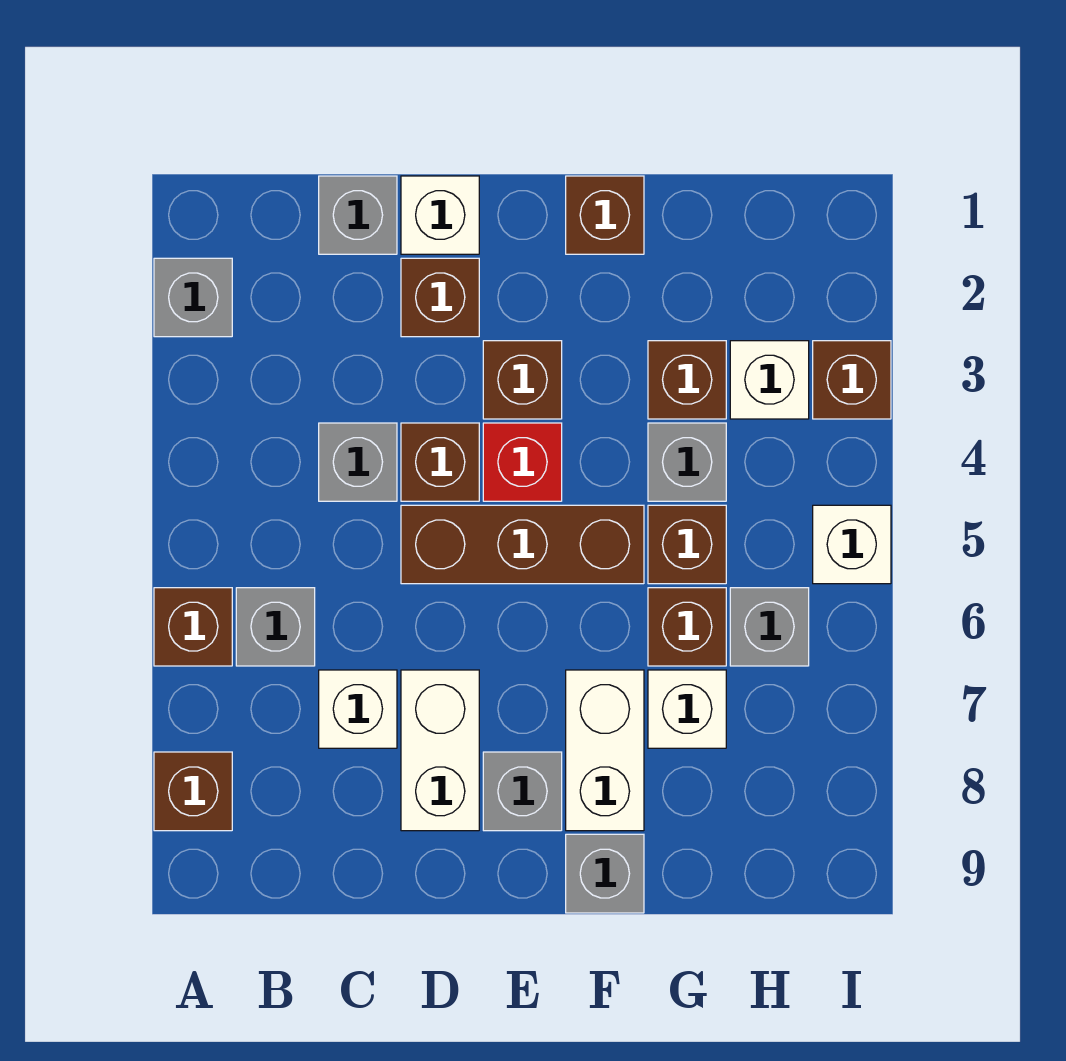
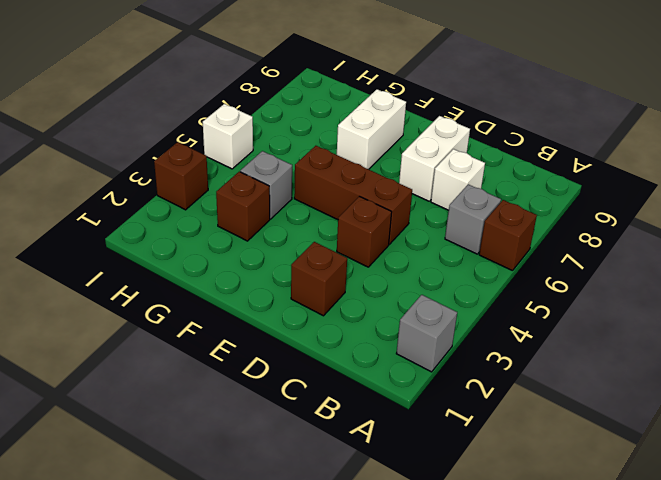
none -> brown 1x1 brick [154,752,232,831]
none -> grey 1x1 brick [319,176,397,254]
none -> grey 1x1 brick [319,423,397,501]

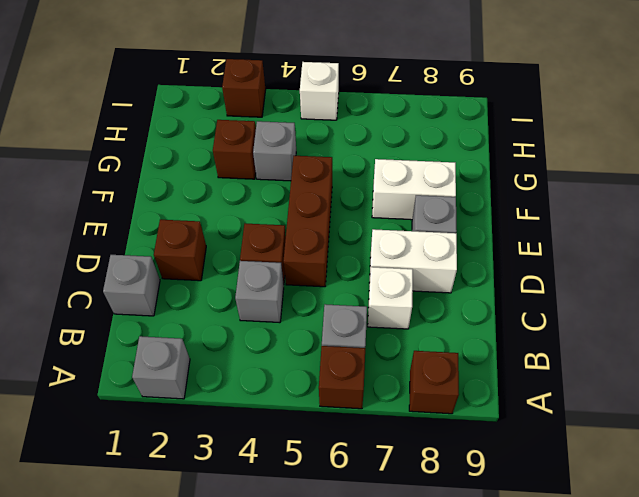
none -> white 1x1 brick [401,176,479,254]
none -> brown 1x1 brick [483,341,562,419]
none -> red 1x1 brick [483,423,562,501]

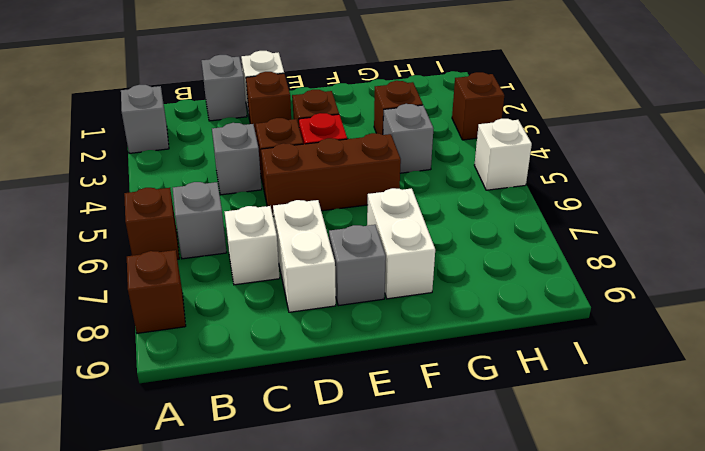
none -> brown 1x1 brick [566,176,644,254]
none -> grey 1x1 brick [566,834,644,913]
none -> brown 1x1 brick [648,505,726,584]

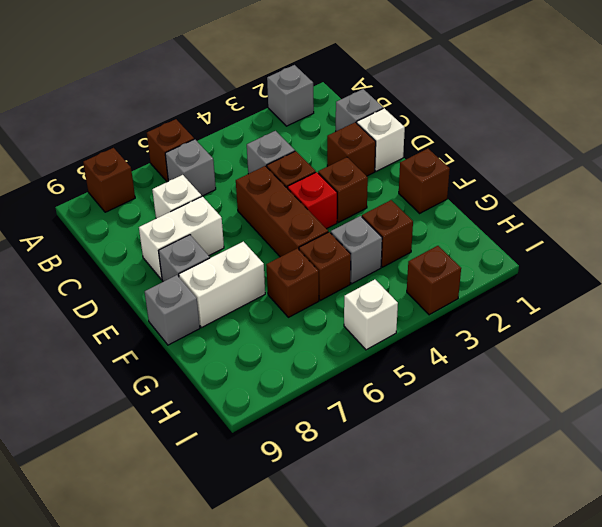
none -> white 1x1 brick [648,670,726,748]
none -> white 1x1 brick [730,341,809,419]
none -> grey 1x1 brick [730,588,809,666]

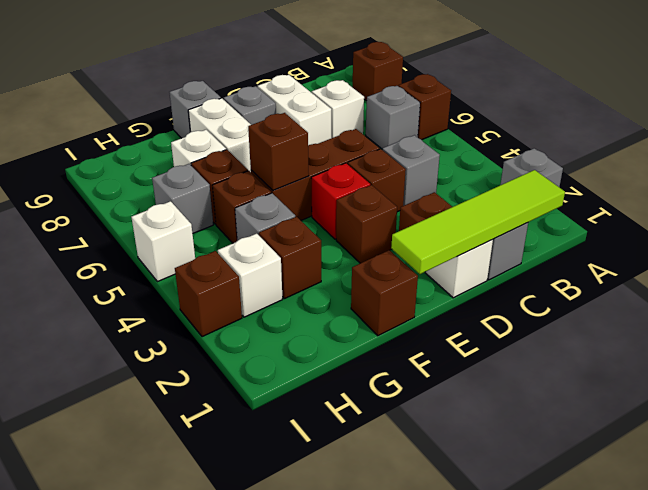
lime 1x4 tile [391,170,565,274] -> none
brown 1x1 brick [248,113,309,191] -> none

